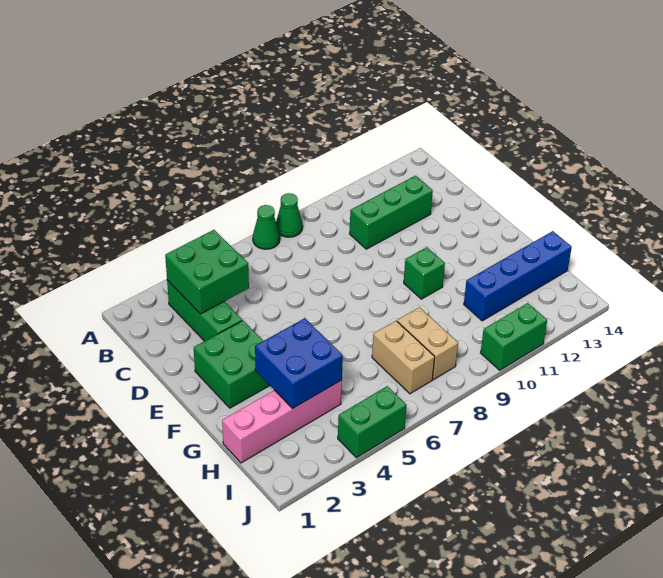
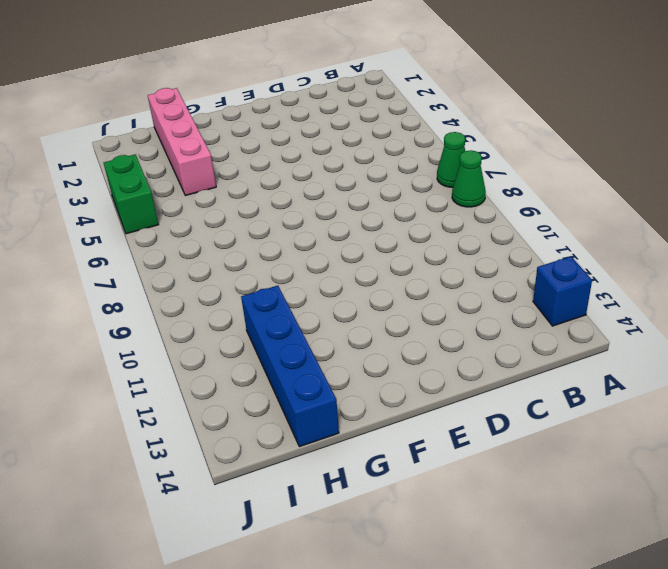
blue 1x1 brick [533,257,592,326] -> none
none -> green 1x3 brick [167,280,242,341]
none -> green 1x3 brick [350,176,433,249]
none -> green 2x2 brick [194,321,270,408]

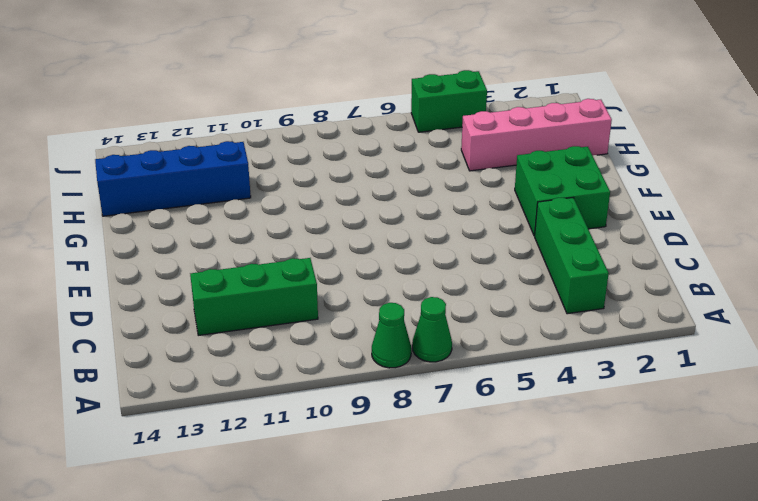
none -> green 1x1 brick [404,247,445,299]
none -> tan 1x2 brick [372,321,435,394]
none -> tan 1x2 brick [397,307,458,380]

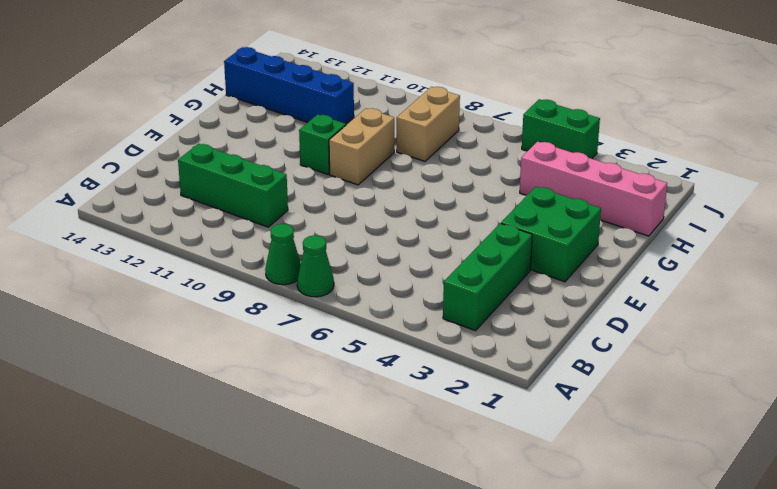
tan 1x2 brick [329,108,394,185] -> tan 1x2 brick moved to [372,321,435,394]
none -> green 1x2 brick [481,303,547,370]
none -> green 2x2 brick [165,230,249,314]
none -> blue 2x2 brick [255,318,343,409]

